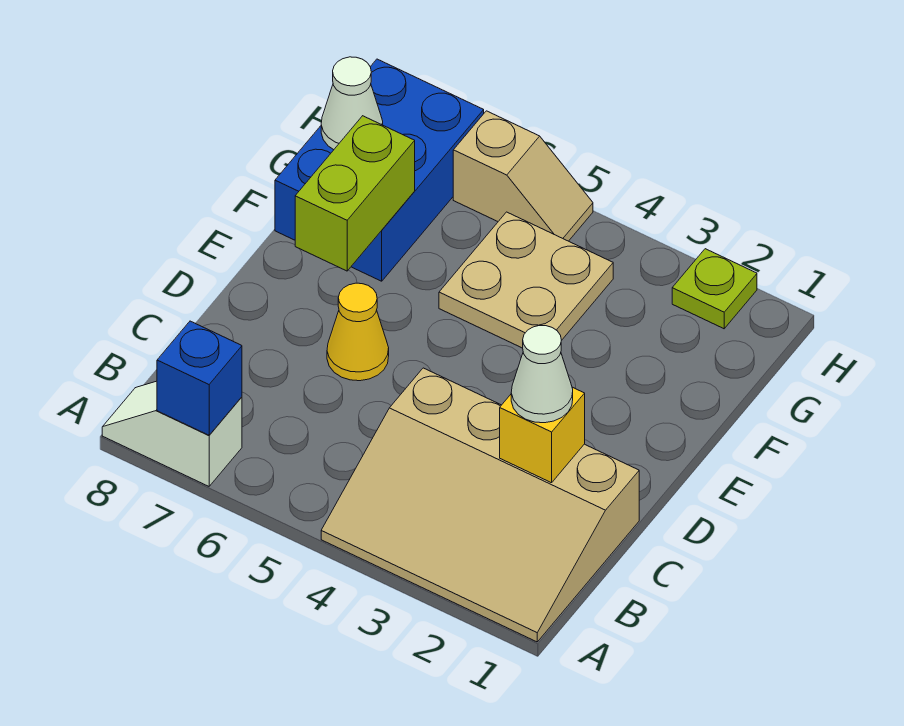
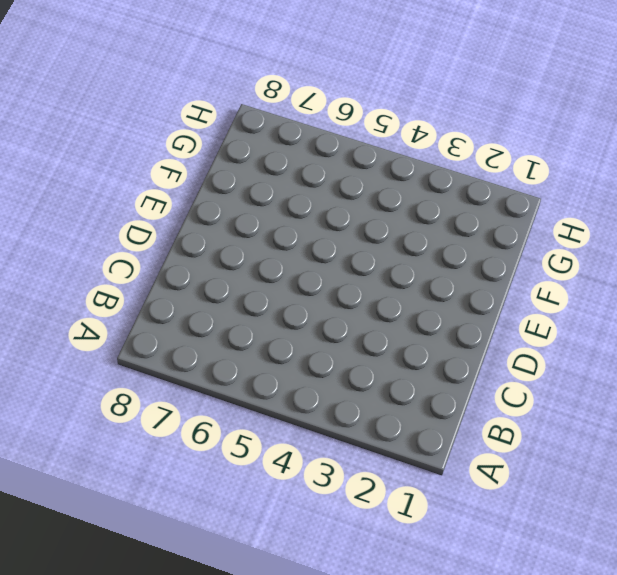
none -> tan 3x4 slope [321,368,639,642]
none -> white 1x2 slope [102,381,242,486]
none -> yellow 1x1 cone [327,283,389,381]

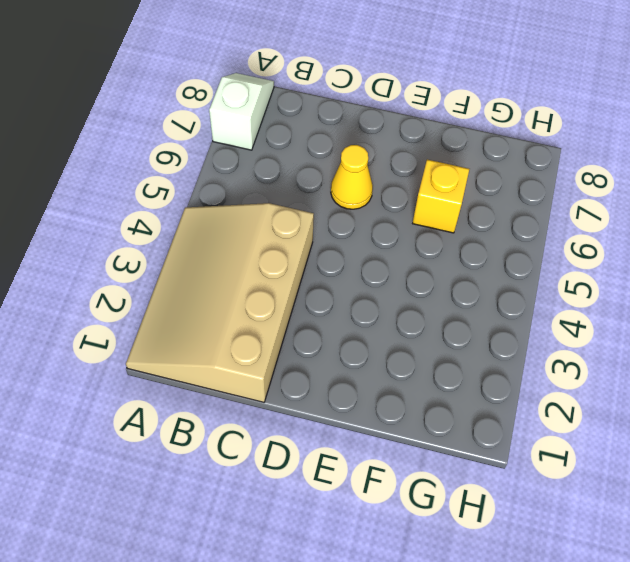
yellow 1x1 brick [413,160,469,233] -> yellow 1x1 brick moved to [500,387,585,483]
none -> tan 2x2 plate [439,212,613,348]
none -> blue 2x3 brick [275,59,484,281]
none -> lime 1x1 plate [672,249,757,329]

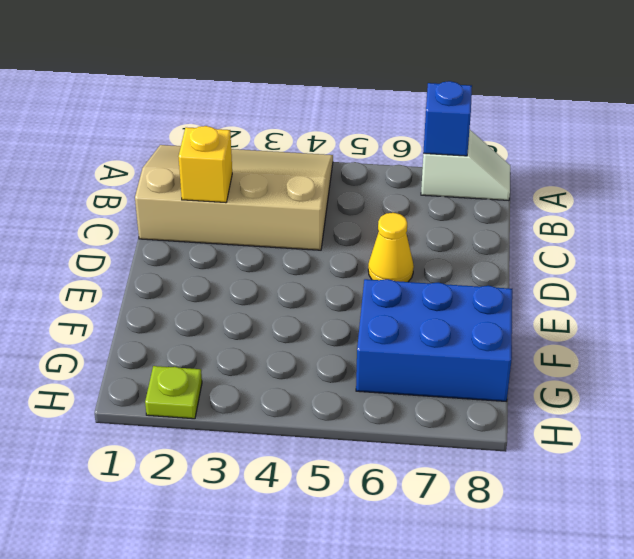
blue 2x3 brick [356,279,512,401] -> blue 2x3 brick turned to [275,59,484,281]
none -> tan 2x2 plate [439,212,613,348]
none -> tan 1x2 slope [453,111,593,241]
none -> lime 1x2 brick [295,116,415,271]

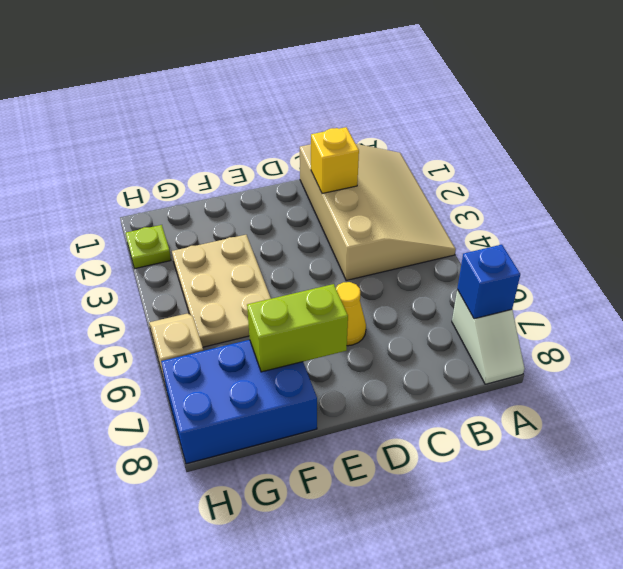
tan 2x3 plate [172,235,271,347] -> tan 2x2 plate [439,212,613,348]
none -> white 1x1 cone [321,57,383,150]
none -> white 1x1 cone [511,326,573,423]

